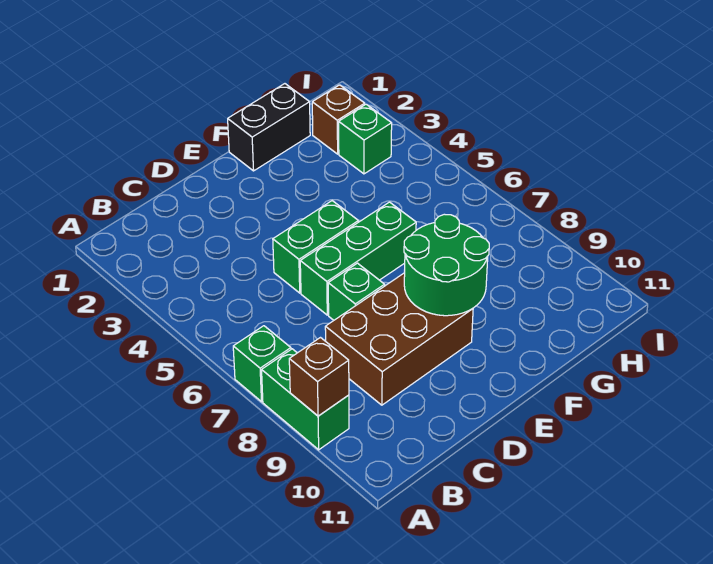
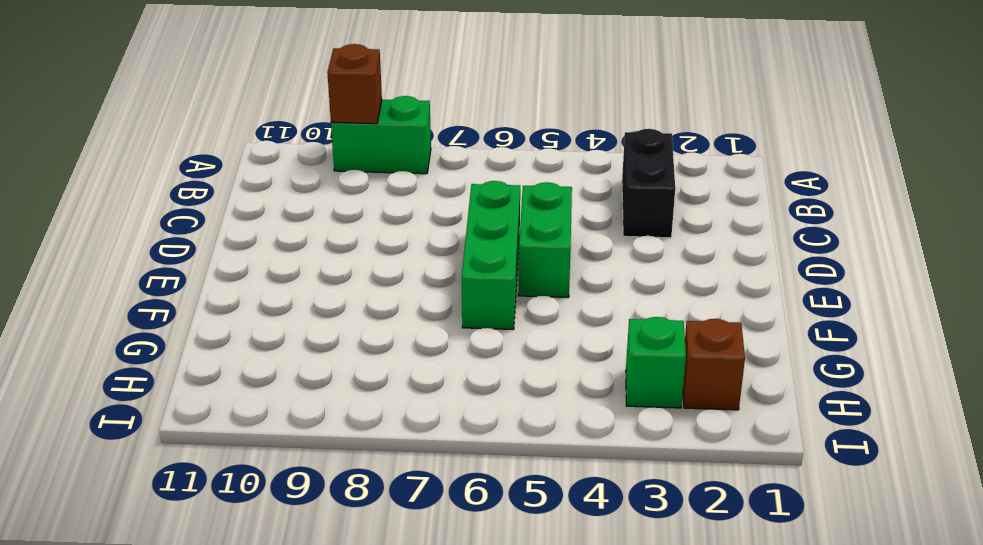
black 1x2 brick [622,129,675,238] -> black 1x2 brick moved to [228,84,310,171]
none -> green 1x1 brick [233,326,291,402]
none -> brown 2x3 brick [325,273,473,405]

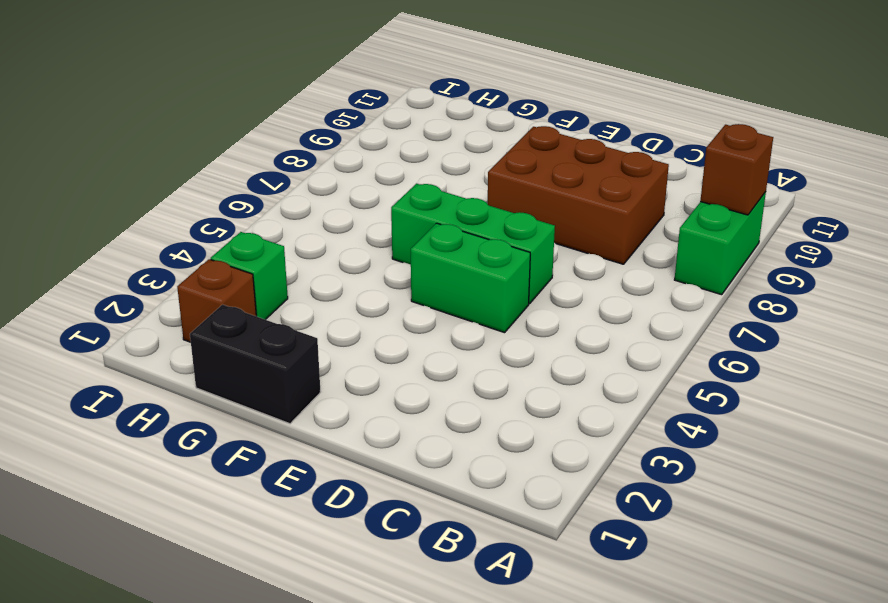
none -> green 1x1 brick [233,326,291,402]
none -> green 1x1 brick [328,263,385,320]

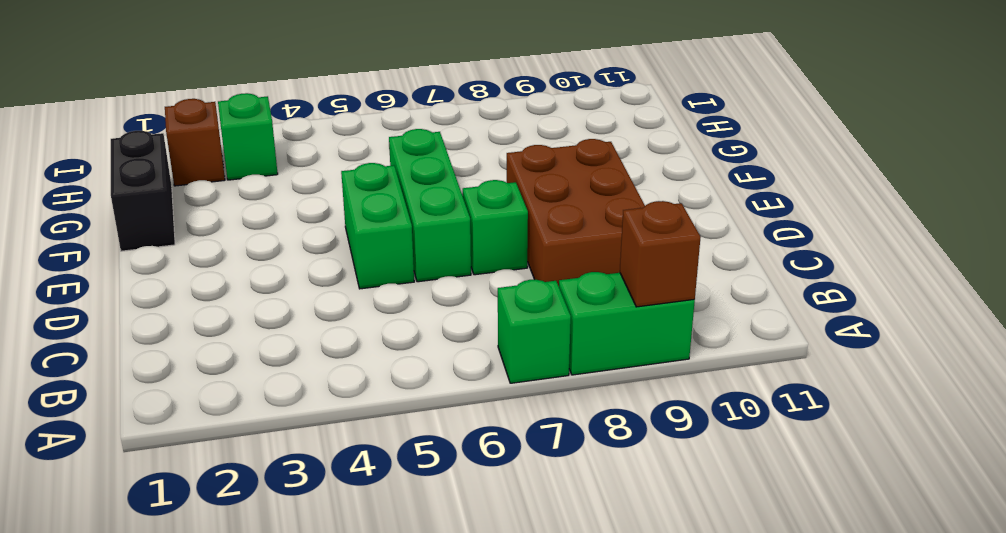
none -> green 2x2 round brick [404,214,489,316]

